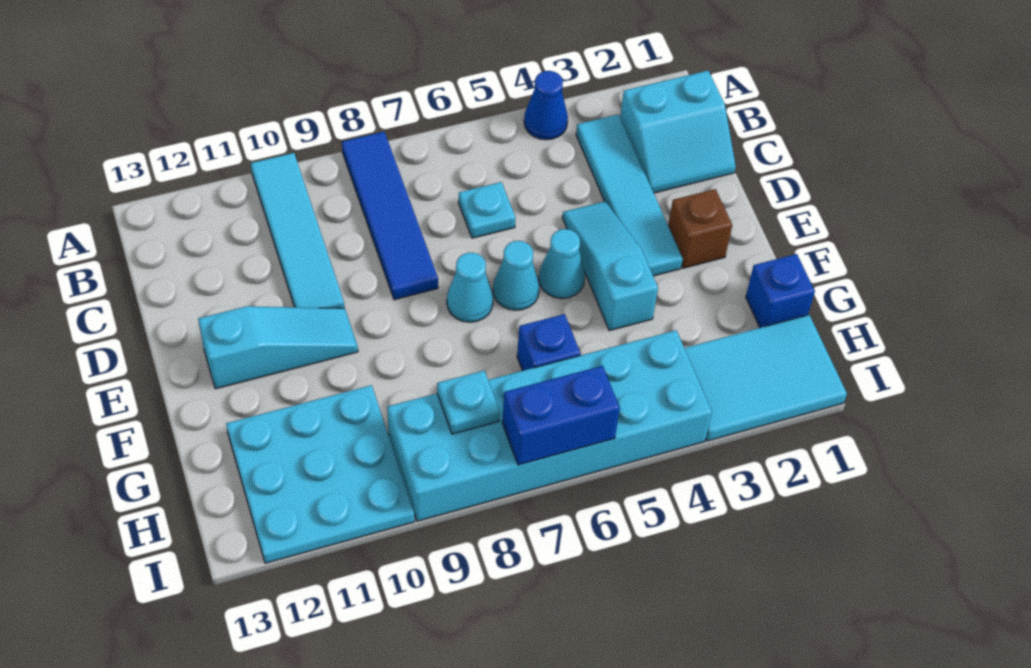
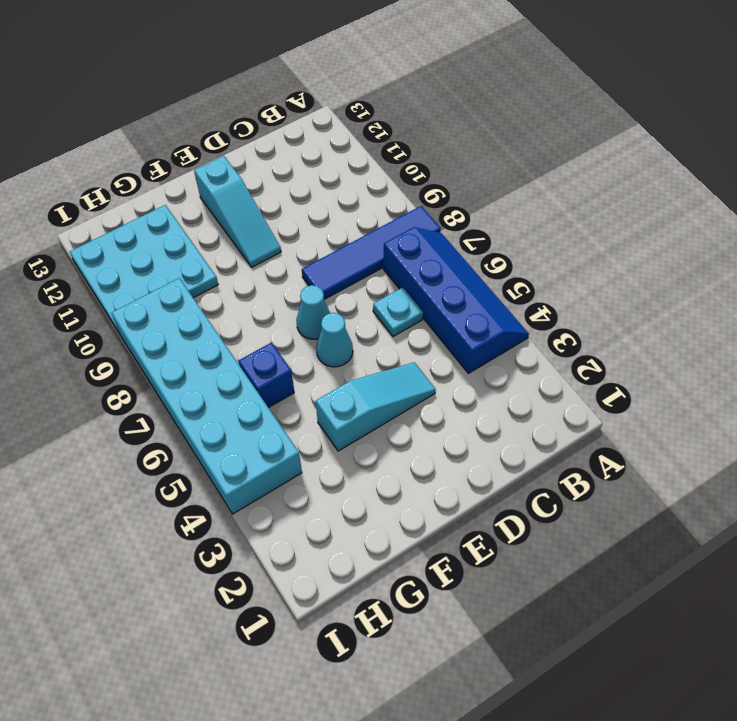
blue 2x4 slope [383,227,529,373] -> blue 1x1 cone [524,71,568,140]
none -> cyan 1x4 tile [251,153,344,308]
none -> cyan 2x2 slope [620,71,736,193]
none -> cyan 1x4 tile [576,115,683,276]

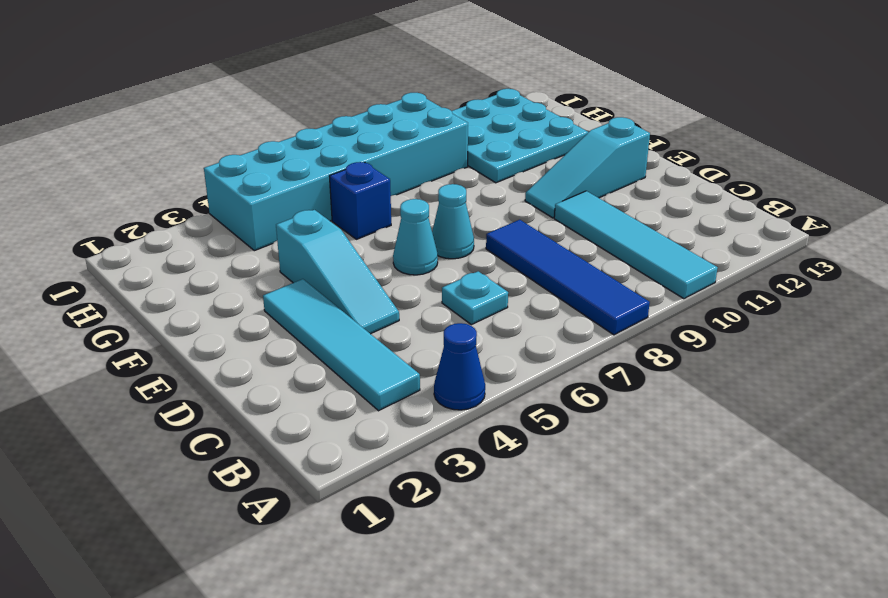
none -> cyan 2x2 slope [620,71,736,193]
none -> brown 1x1 brick [668,189,732,268]
none -> cyan 1x1 cone [539,229,585,298]

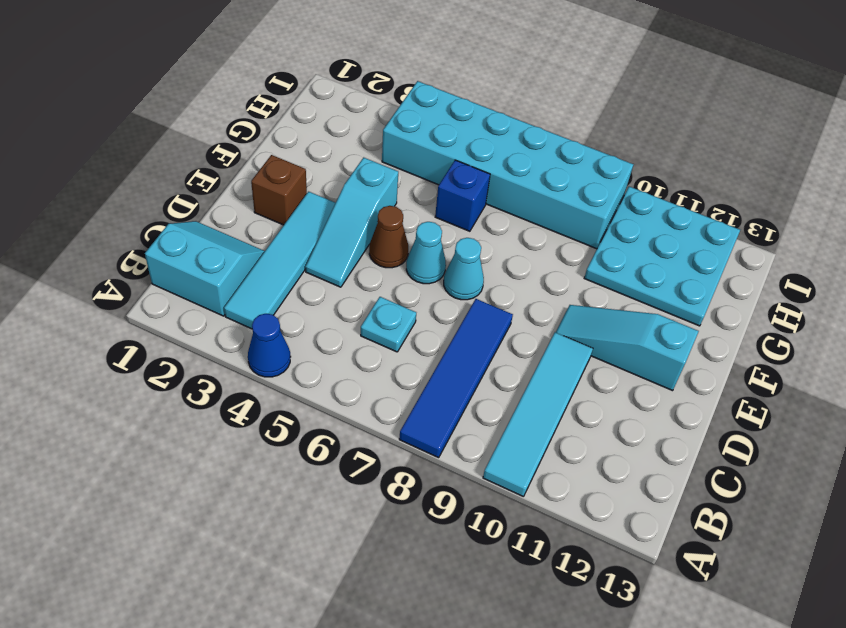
brown 1x1 cone [369,206,408,268] -> cyan 1x1 cone [539,229,585,298]
none -> blue 1x1 brick [746,254,815,328]
none -> cyan 2x3 tile [685,315,847,441]
none -> cyan 1x1 plate [437,371,500,434]

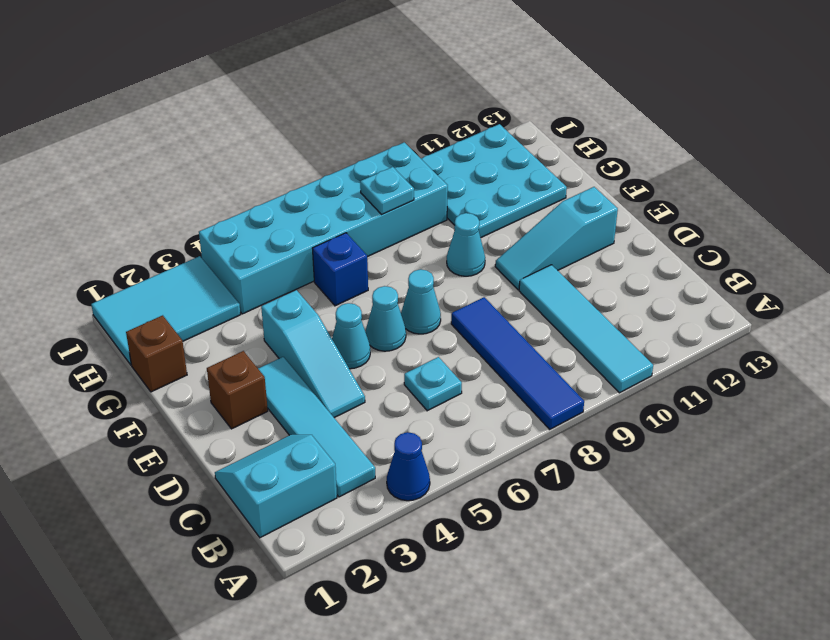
cyan 1x1 cone [447,213,485,276] -> none
brown 1x1 brick [126,315,187,392] -> blue 1x1 brick [746,254,815,328]
none -> blue 1x2 brick [502,366,620,465]

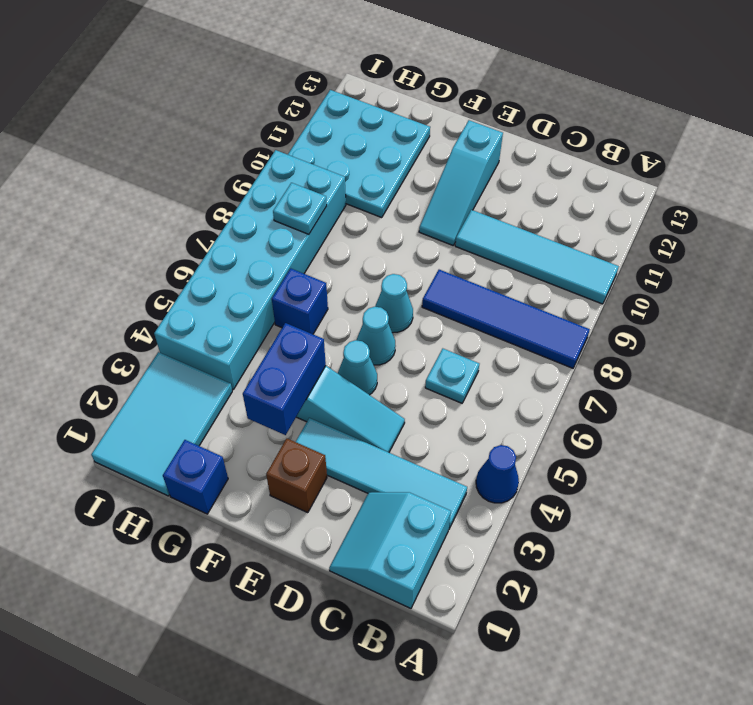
blue 1x2 brick [243,323,326,435] -> blue 1x2 brick moved to [502,366,620,465]

